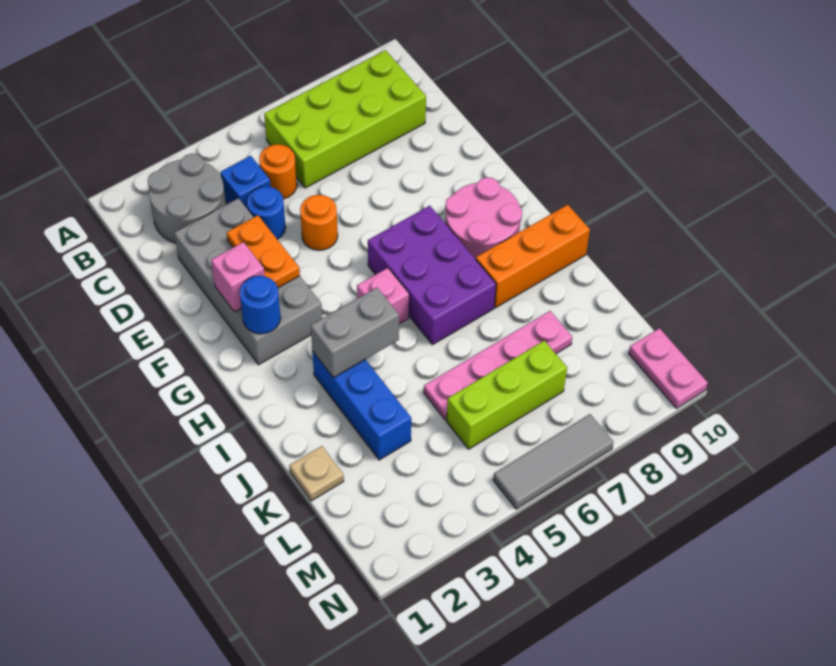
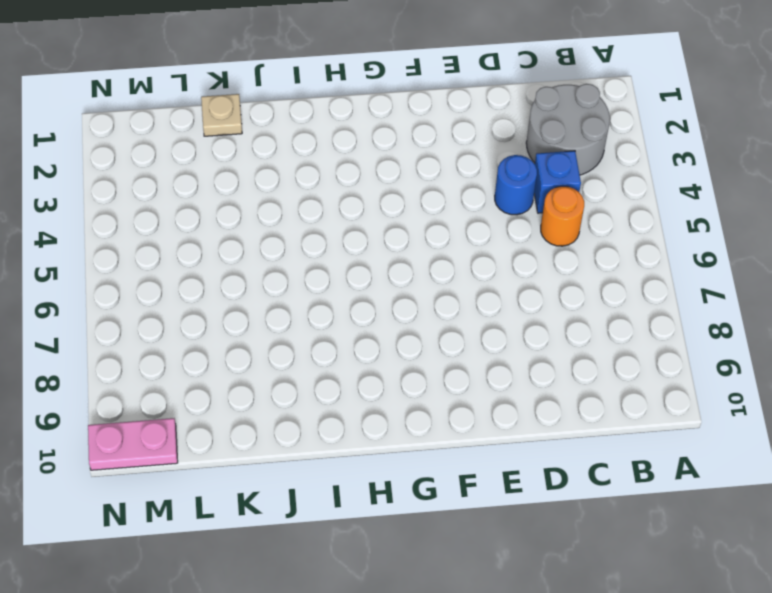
none -> lime 2x4 brick [264,50,426,188]
none -> grey 2x4 brick [174,198,322,365]
none -> orange 1x1 round brick [300,195,338,250]

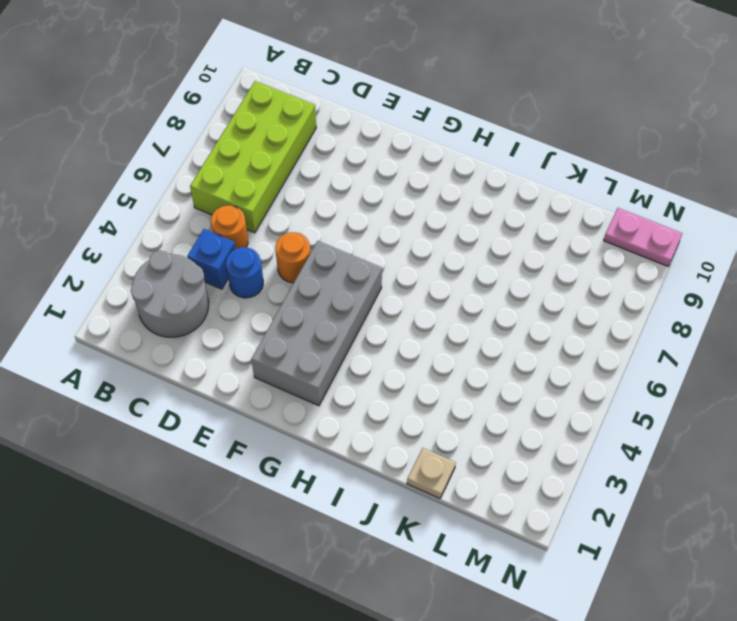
grey 2x4 brick [251,241,382,406] -> grey 2x4 brick turned to [174,198,322,365]
none -> purple 2x3 brick [368,206,496,345]
none -> pink 2x2 round brick [445,177,522,259]
none -> pink 1x1 brick [357,268,409,324]

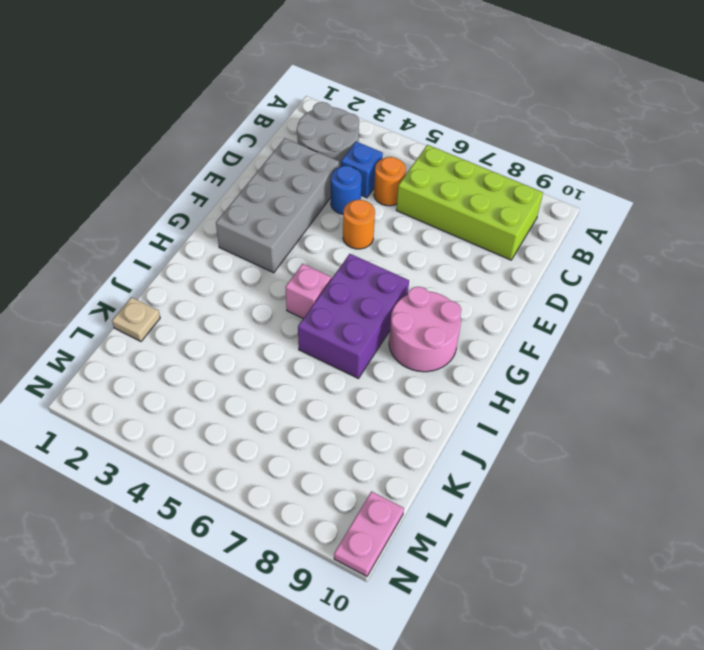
none -> blue 1x3 brick [312,351,411,460]
none -> orange 1x3 brick [476,205,590,308]
none -> pink 1x4 plate [424,311,572,420]

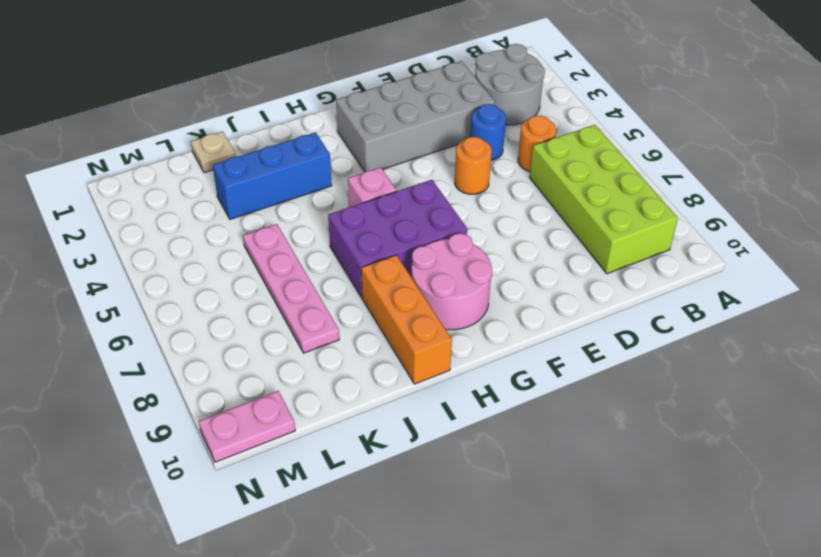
none -> blue 1x1 brick [220,156,271,209]
none -> lime 1x3 brick [446,341,567,449]
none -> grey 1x3 tile [493,414,613,509]

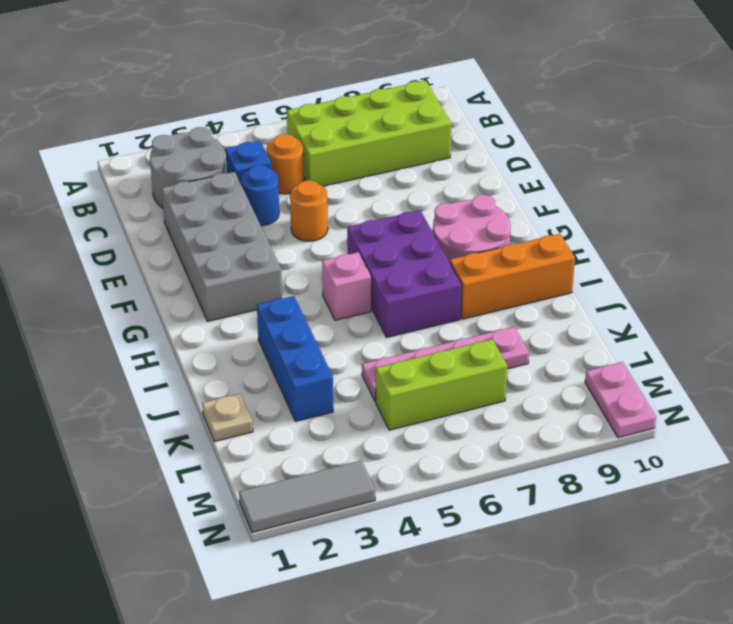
grey 1x3 tile [239,461,375,532] -> grey 1x3 tile moved to [493,414,613,509]
none -> orange 1x2 plate [227,215,300,288]
none -> pink 1x1 brick [211,242,265,312]
none -> blue 1x1 round brick [240,276,281,334]

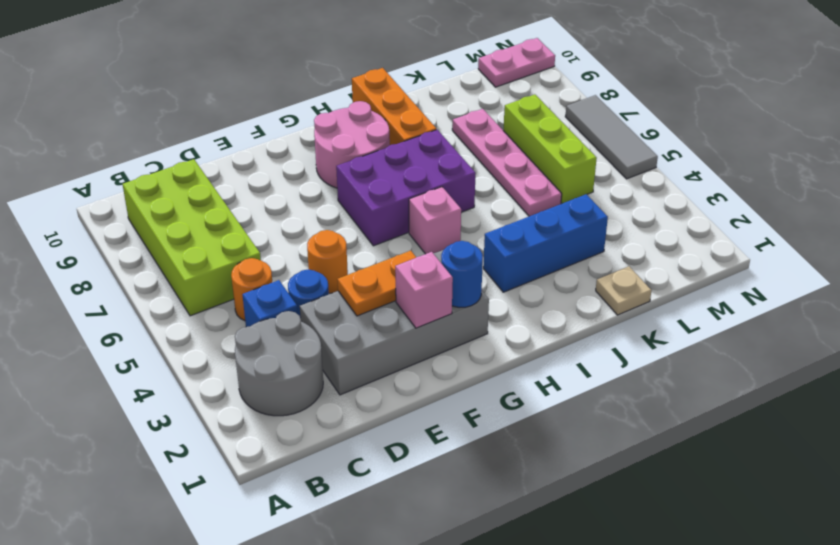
none -> grey 1x2 brick [311,288,399,378]

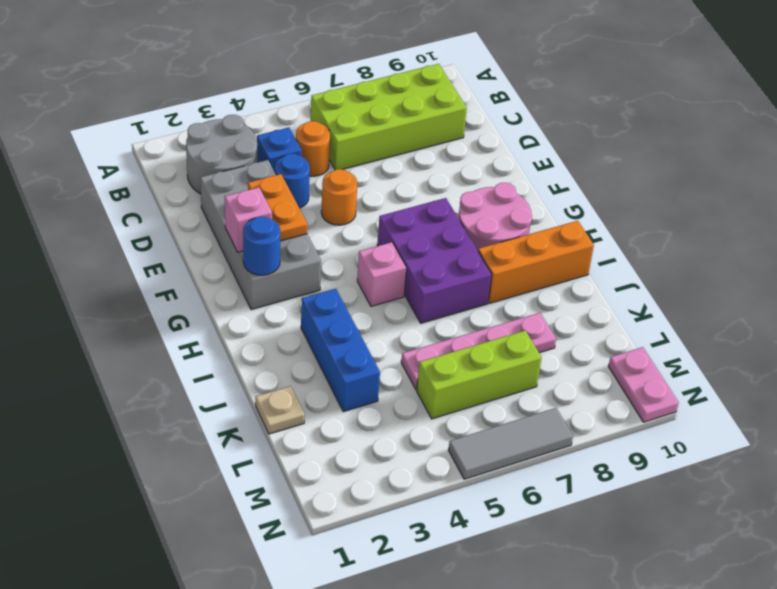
none -> grey 1x2 brick [311,288,399,378]

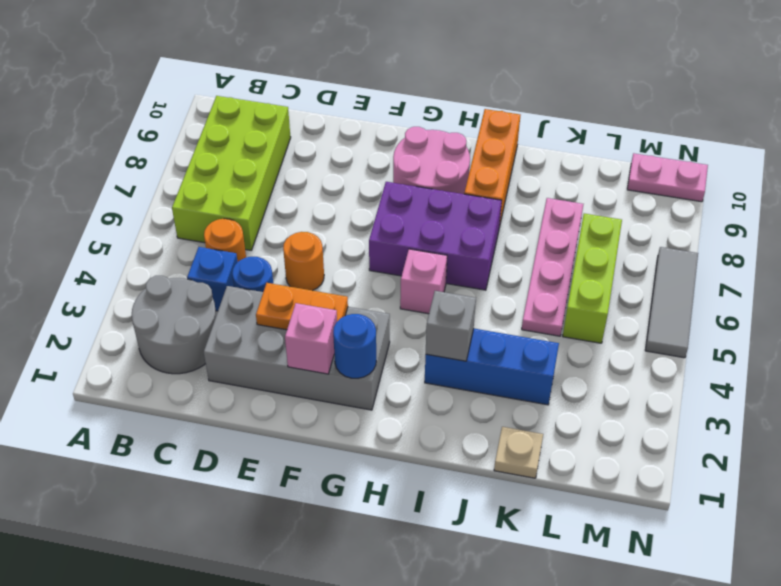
grey 1x1 brick [426,291,476,361] -> grey 1x2 brick [311,288,399,378]

